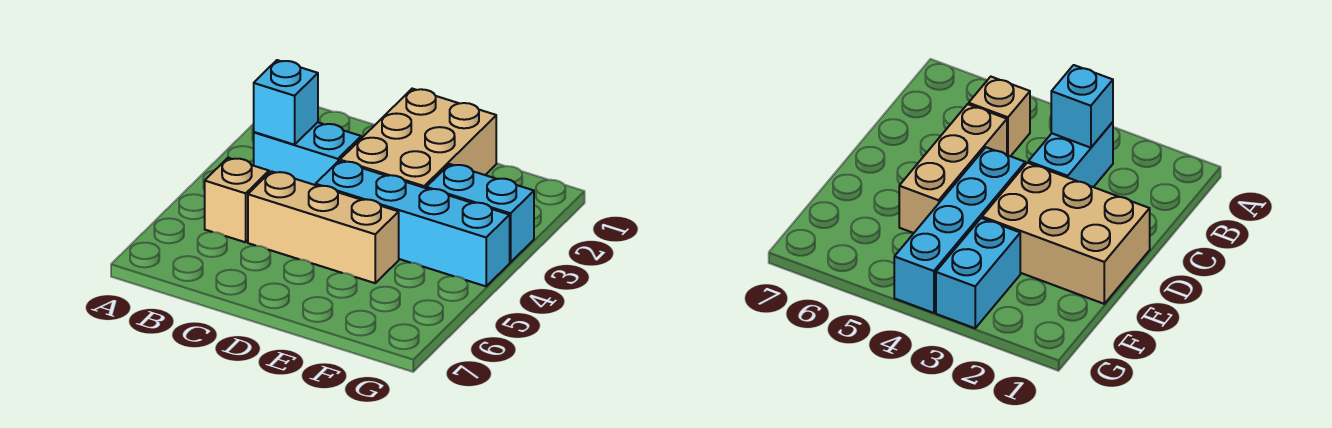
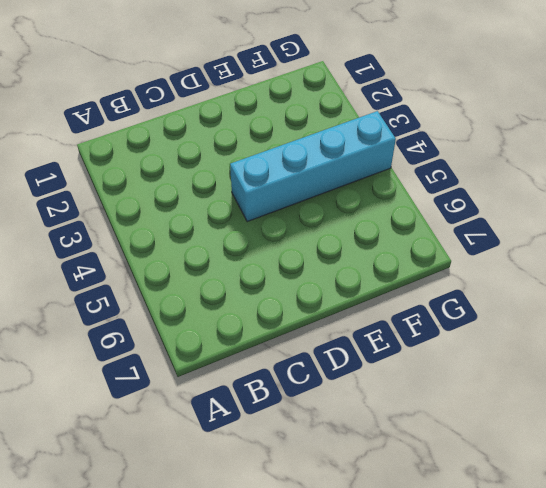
none -> cyan 1x2 brick [254,122,361,185]
none -> tan 1x1 brick [205,158,269,242]

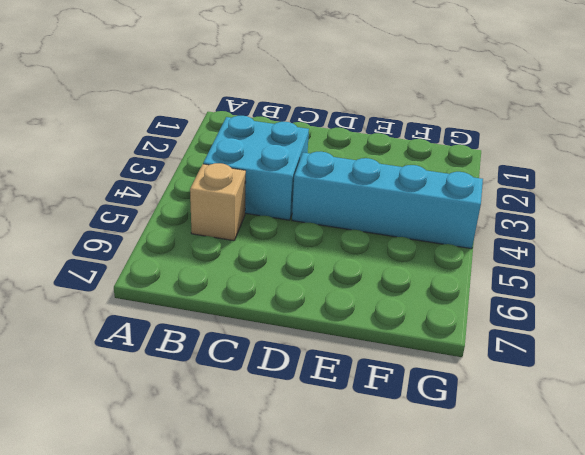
cyan 2x2 brick [203,116,309,220] -> cyan 1x2 brick [254,122,361,185]
none -> tan 1x3 brick [248,171,399,283]
none -> tan 2x3 brick [340,89,496,188]

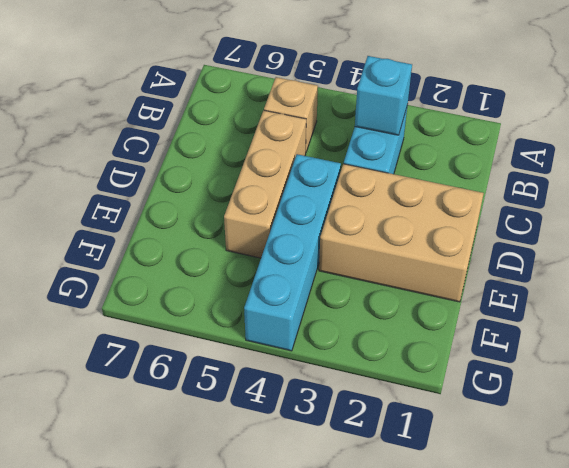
none -> cyan 1x2 brick [426,164,534,262]

